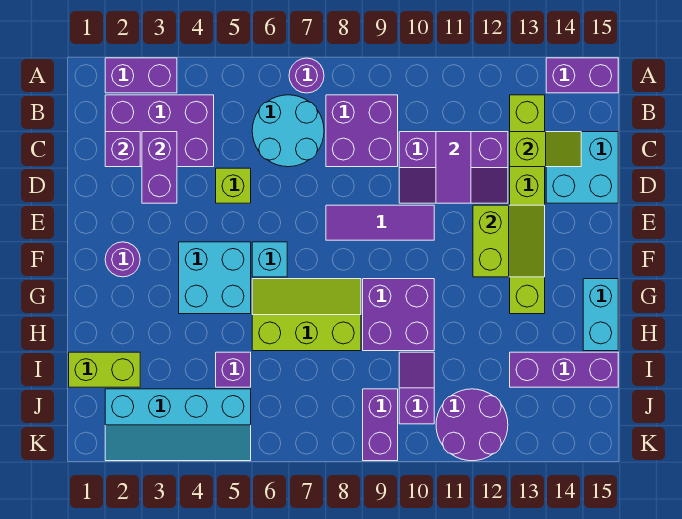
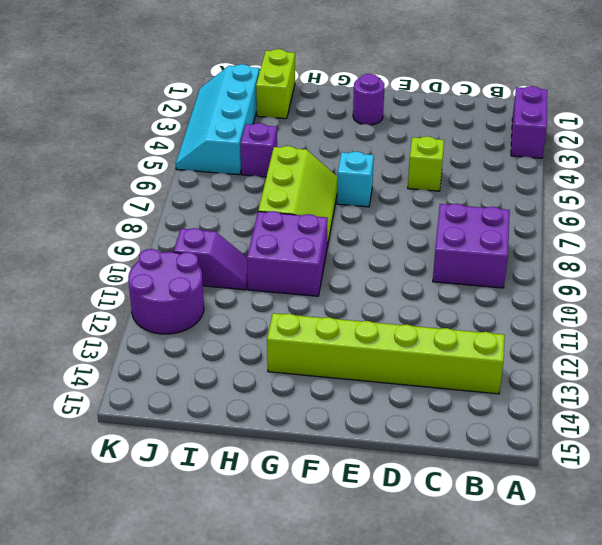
none -> purple 1x1 round brick [289,58,324,93]
none -> purple 1x2 brick [546,58,618,93]
none -> purple 2x3 brick [105,95,214,167]

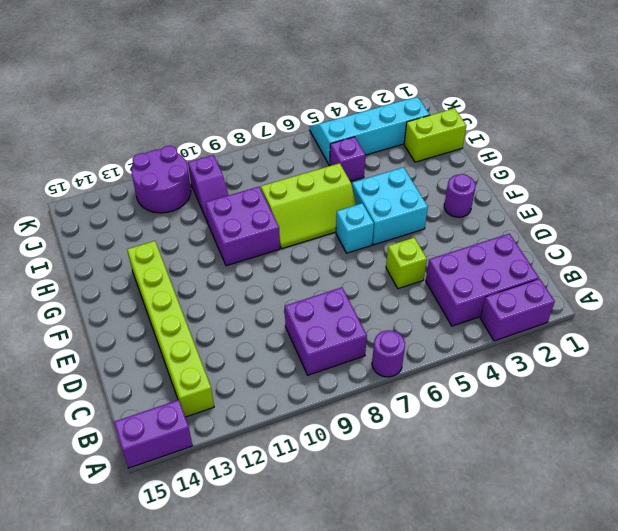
none -> cyan 2x2 round brick [252,95,324,167]
none -> purple 2x3 slope [399,132,508,203]
none -> cyan 2x2 brick [546,132,618,203]

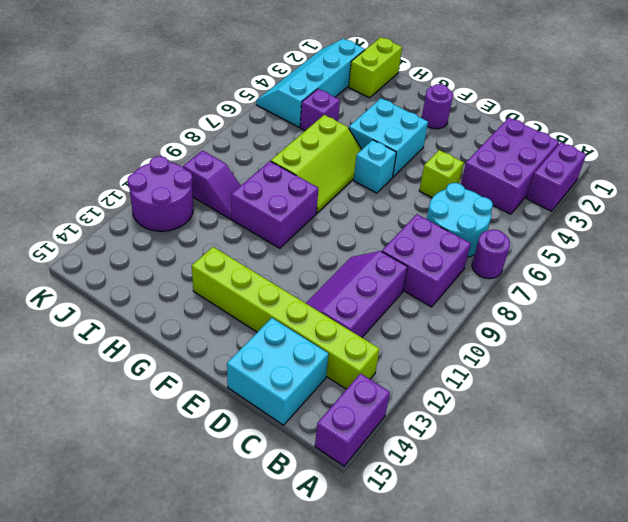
none -> purple 1x3 tile [326,205,434,240]
none -> cyan 1x2 brick [583,279,618,351]
none -> purple 1x3 brick [510,352,618,387]

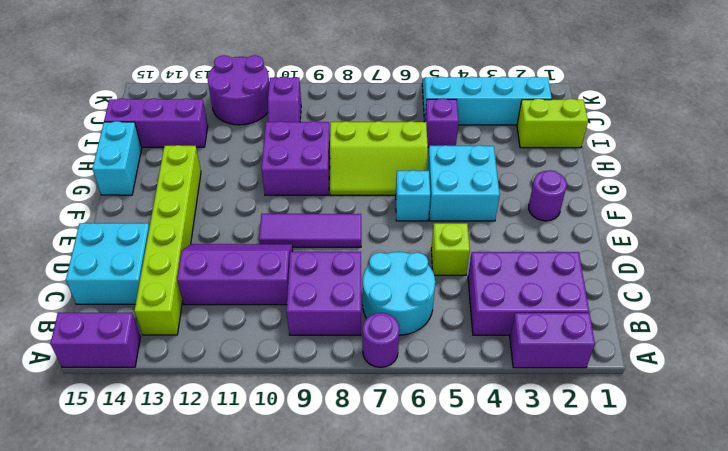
none -> purple 1x2 brick [363,389,398,461]
none -> purple 1x1 brick [105,132,140,167]
none -> purple 1x2 brick [142,132,177,203]

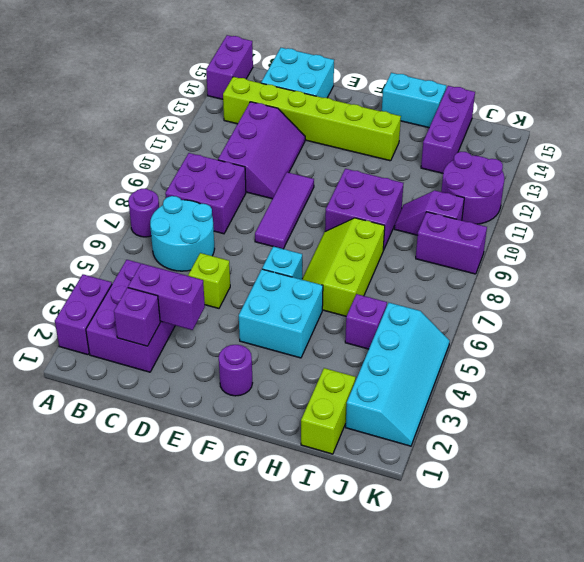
none -> purple 1x2 tile [436,132,471,203]
none -> lime 1x2 slope [510,132,581,167]
none -> lime 2x2 slope [473,205,545,277]

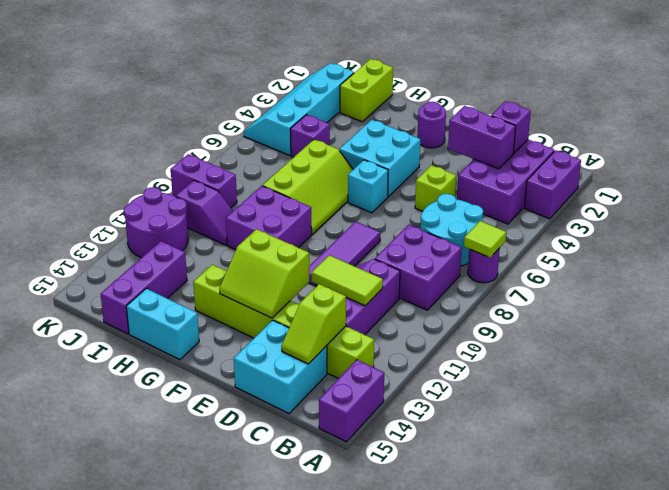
lime 1x1 tile [464,221,506,258] -> none
lime 1x2 tile [312,255,383,306] -> purple 1x2 tile [436,132,471,203]

